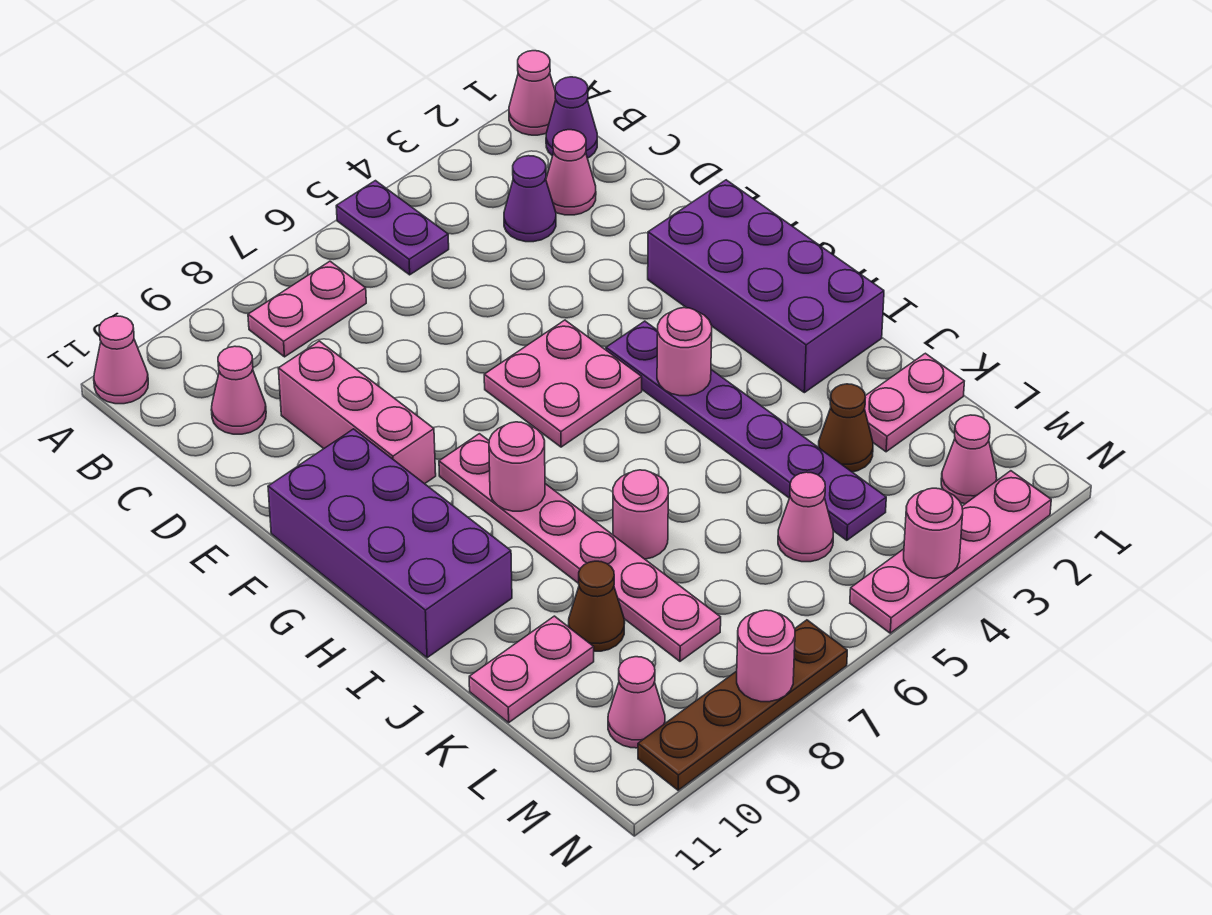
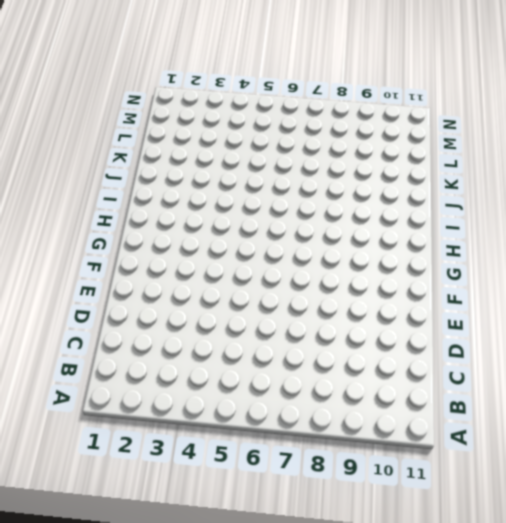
none -> pink 1x1 cone [509,51,556,135]
none -> purple 1x2 plate [336,181,449,275]
none -> pink 1x1 cone [94,316,148,404]

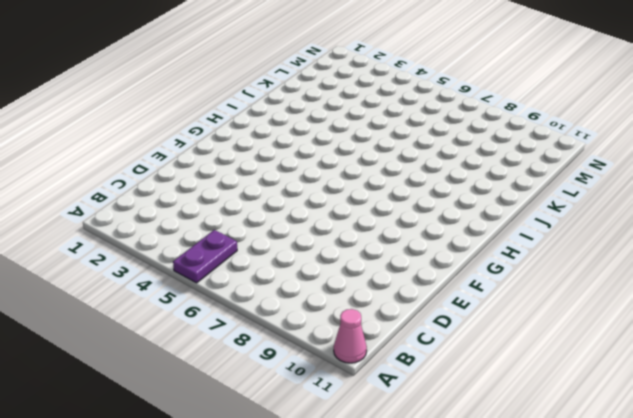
none -> pink 1x1 cone [509,51,556,135]
none -> purple 1x1 cone [546,77,597,158]
none -> pink 1x2 plate [248,261,366,357]

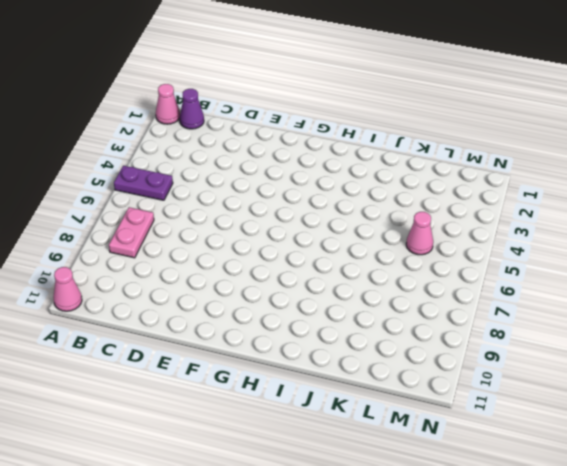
none -> pink 1x1 cone [546,130,596,215]
none -> purple 1x1 cone [504,156,556,242]
none -> pink 1x1 cone [211,346,266,434]

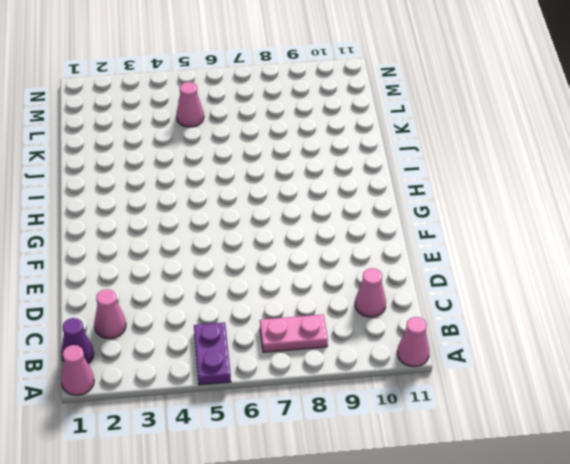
none -> purple 1x1 cone [504,156,556,242]
none -> pink 1x3 brick [278,341,436,484]
none -> purple 2x4 brick [648,180,884,393]

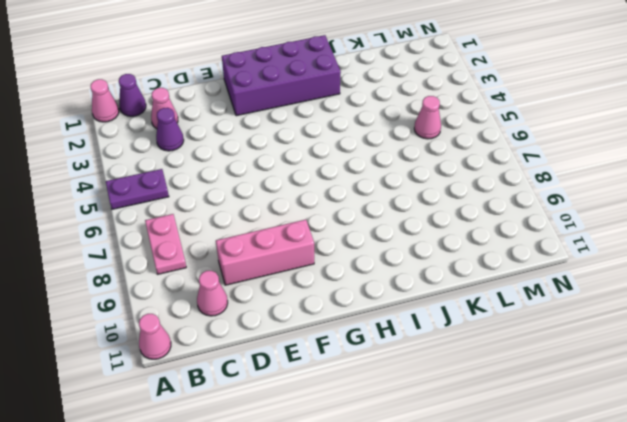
none -> pink 2x2 plate [484,320,642,447]
none -> purple 2x4 brick [268,429,512,658]
none -> purple 1x6 plate [606,321,886,540]

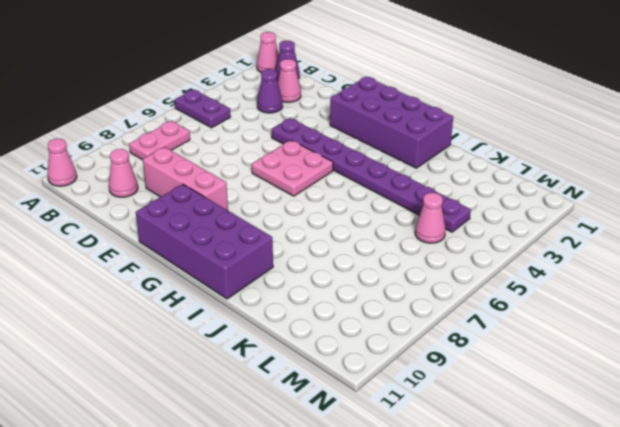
purple 1x8 plate [272,118,471,232] -> purple 1x6 plate [606,321,886,540]
none -> pink 1x6 plate [439,434,721,661]
none -> pink 1x1 round brick [613,470,668,559]
none -> pink 1x2 plate [864,353,964,452]

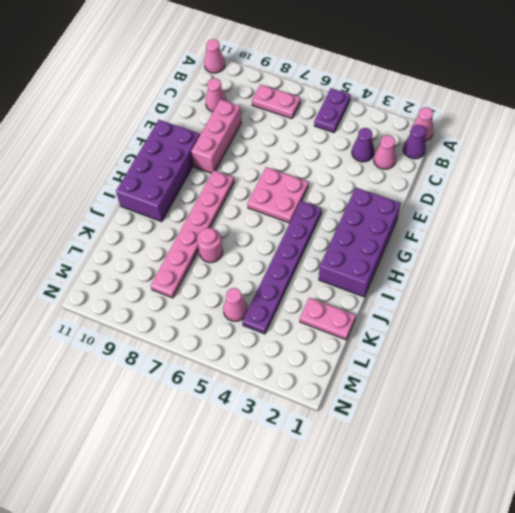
none -> brown 1x1 cone [819,384,873,472]
none -> brown 1x1 cone [568,561,625,651]
none -> pink 1x2 plate [469,616,594,722]

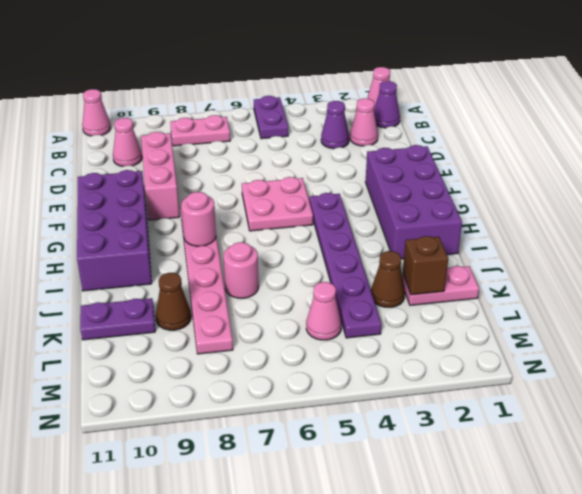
brown 1x1 brick [403,236,448,295] -> none
purple 1x2 plate [80,298,155,340] -> pink 1x2 plate [469,616,594,722]
none -> pink 1x1 cone [941,415,997,504]
none -> pink 1x1 cone [608,657,665,748]
none -> pink 1x4 plate [850,471,1051,633]

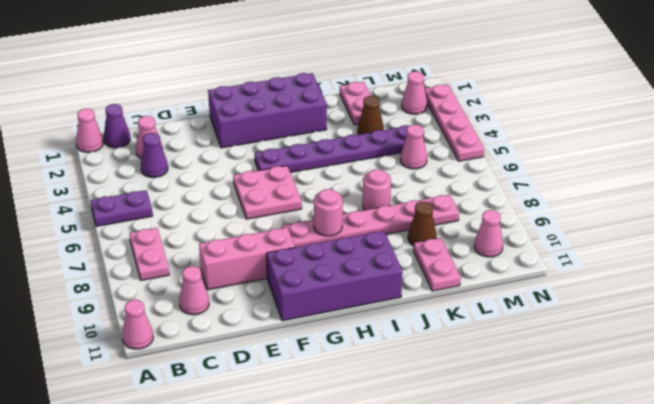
none -> brown 1x4 plate [638,620,847,790]
none -> pink 1x1 round brick [657,308,712,396]
none -> pink 1x1 round brick [904,488,963,578]

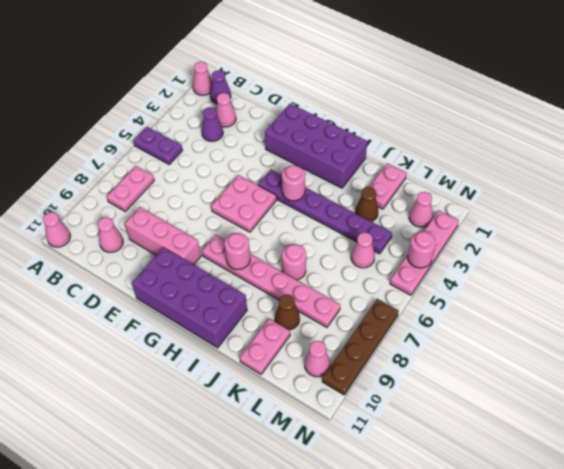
none -> pink 1x1 round brick [737,610,795,702]

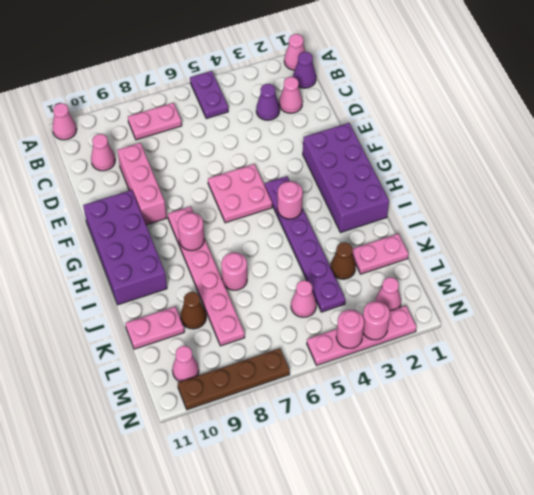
pink 1x1 round brick [363,301,390,340] -> pink 1x1 round brick moved to [737,610,795,702]

